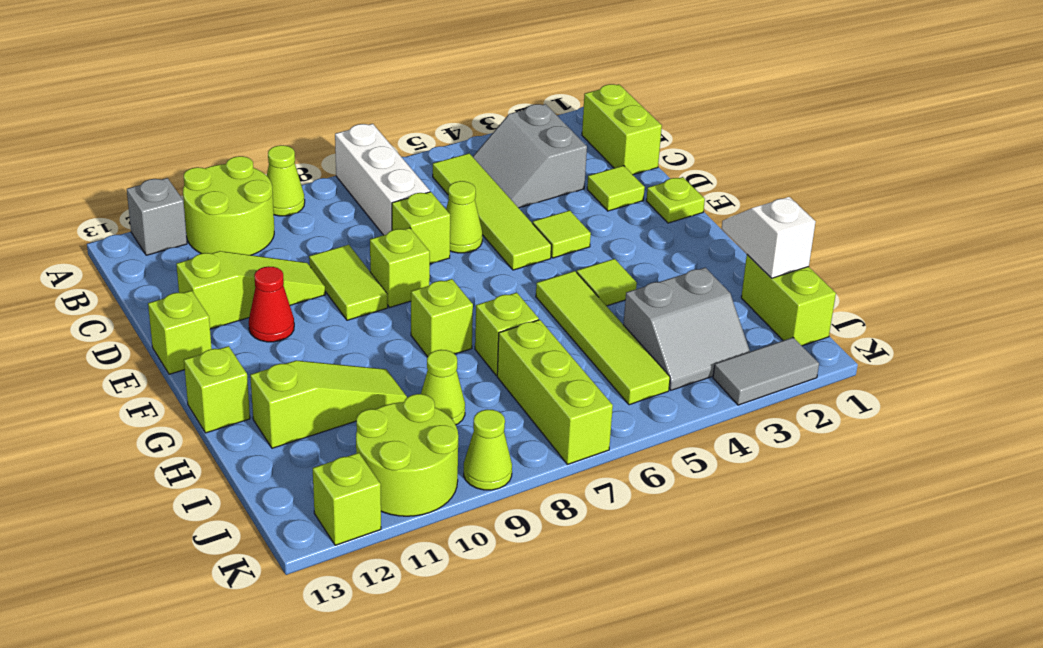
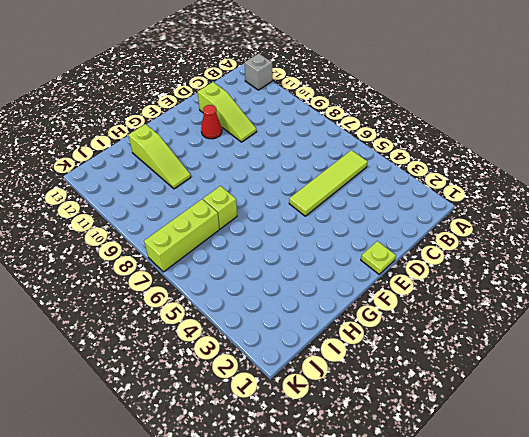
none -> white 1x3 brick [335,124,430,235]
none -> lime 1x1 cone [267,145,305,216]
none -> lime 2x2 round brick [183,156,274,255]
none -> lime 1x2 brick [582,84,662,175]

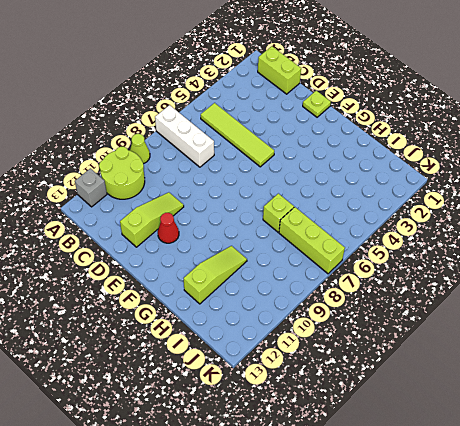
none -> grey 2x2 slope [473,104,587,208]
none -> lime 1x1 tile [587,166,645,211]
none -> lime 1x1 cone [446,181,482,253]
none -> lime 1x1 brick [392,192,450,264]

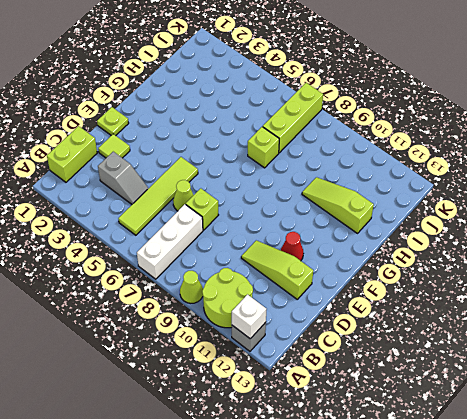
white 1x1 brick [232,295,266,339] -> none
grey 1x2 slope [98,152,149,204] -> grey 2x2 slope [473,104,587,208]
none -> lime 1x2 tile [309,245,388,320]
none -> lime 1x1 tile [533,210,591,258]
none -> lime 1x1 brick [370,228,430,307]
none -> lime 1x1 brick [148,291,212,374]

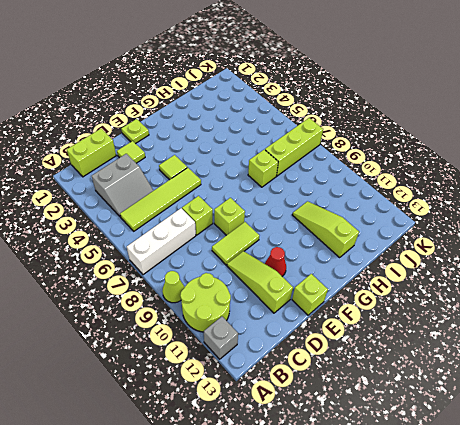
none -> lime 1x1 cone [446,181,482,253]
none -> lime 1x1 tile [576,259,637,306]
none -> lime 1x4 tile [536,271,670,405]
none -> lime 1x1 brick [411,279,473,357]

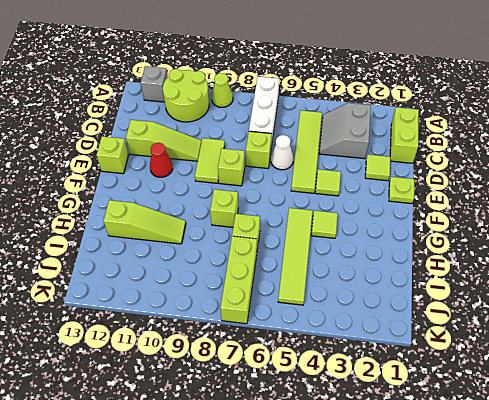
white 1x1 cone [271,135,293,170] -> lime 1x1 cone [446,181,482,253]
none -> lime 1x1 brick [184,346,250,433]
none -> lime 1x2 brick [741,255,836,346]
none -> grey 2x2 slope [623,268,750,390]
none -> lime 1x1 cone [421,350,465,425]

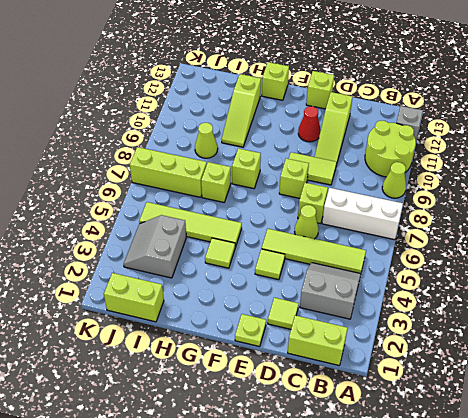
none -> lime 2x2 round brick [356,394,458,516]
none -> grey 1x2 tile [713,337,819,405]
none -> lime 1x1 cone [464,409,512,490]
none -> lime 1x1 brick [313,453,381,545]

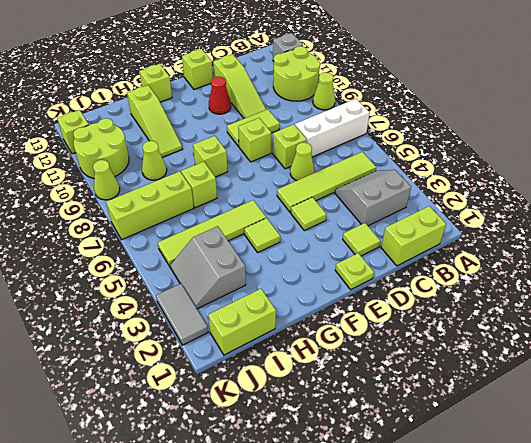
none -> white 1x2 slope [722,197,816,278]

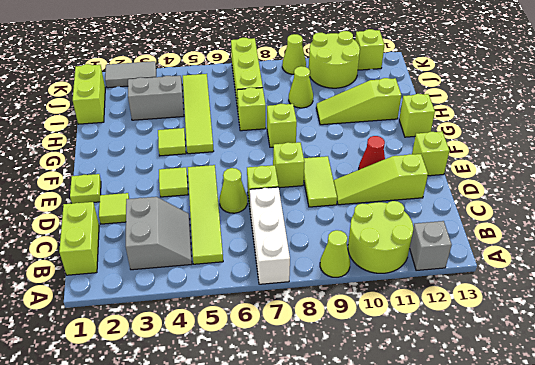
none -> white 1x2 slope [722,197,816,278]

